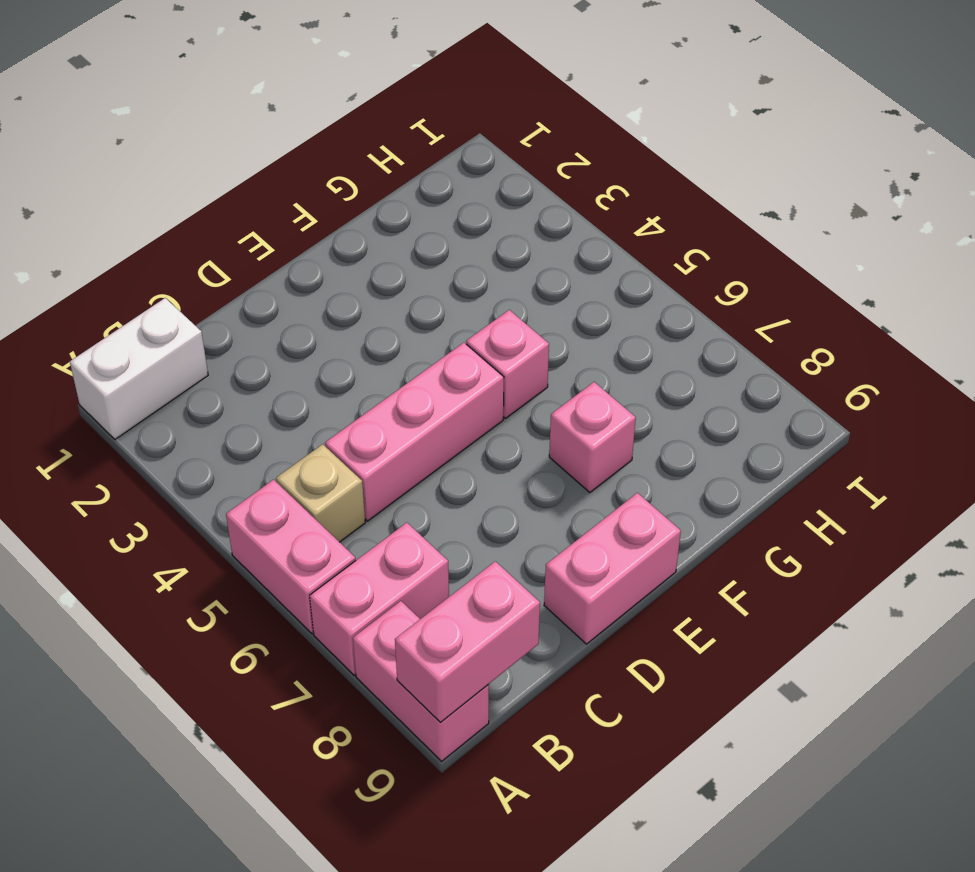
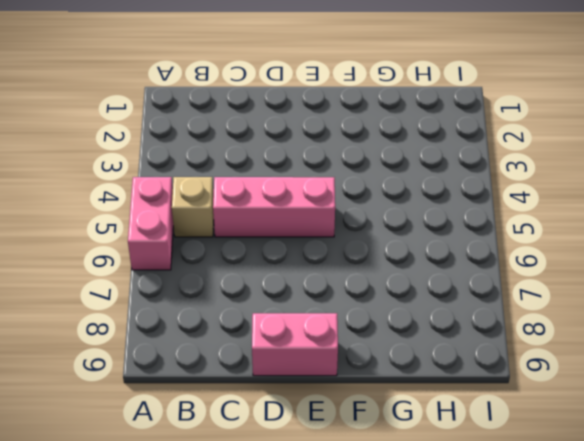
none -> white 1x2 brick [70,298,208,439]
none -> pink 1x2 brick [310,523,449,675]

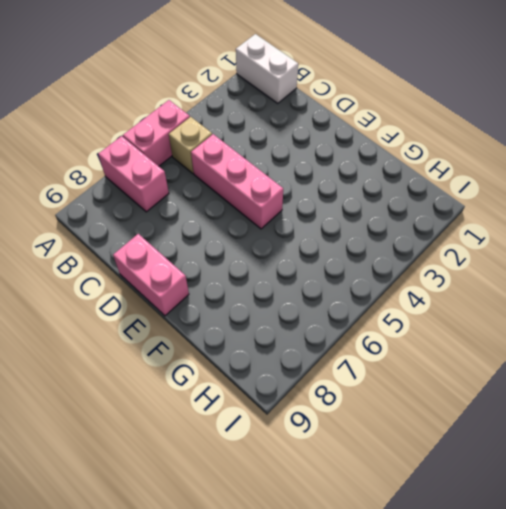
none -> pink 1x2 brick [353,601,489,761]
none -> pink 1x1 brick [466,310,549,418]

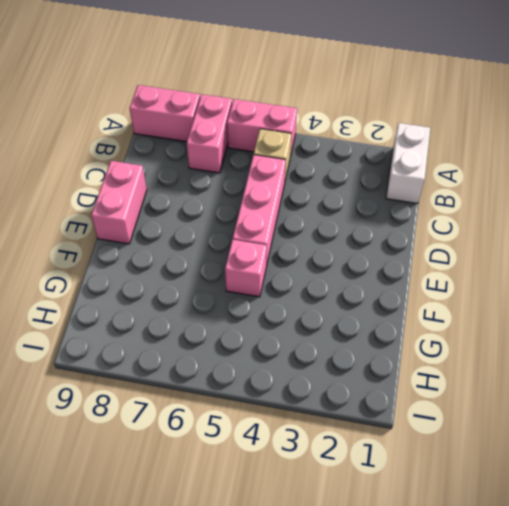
none -> pink 1x1 brick [549,382,636,493]
none -> pink 1x2 brick [395,561,540,723]

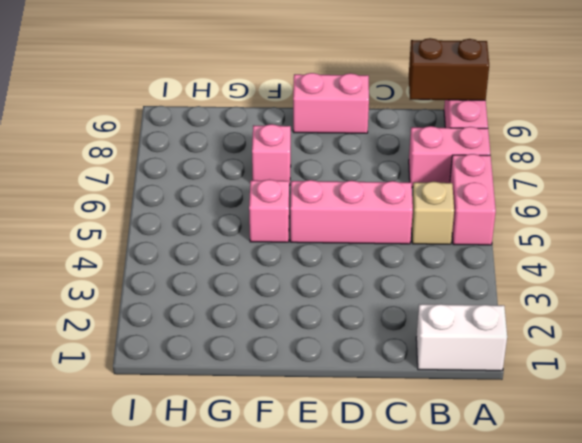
brown 1x2 brick [409,38,489,100] -> pink 1x2 brick [395,561,540,723]

